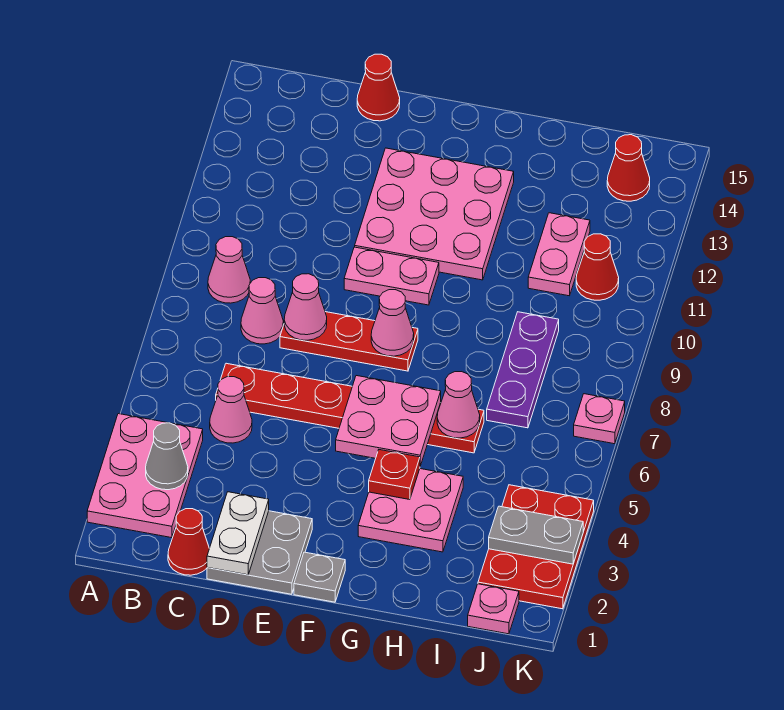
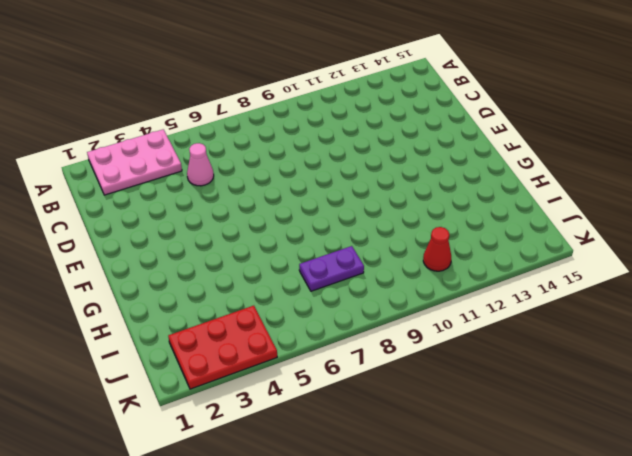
purple 1x2 plate [299,246,364,291] -> purple 1x3 plate [487,312,559,428]
none -> pink 1x1 cone [208,237,250,303]
none -> red 1x1 cone [168,509,209,575]
none -> red 1x6 plate [216,363,484,453]

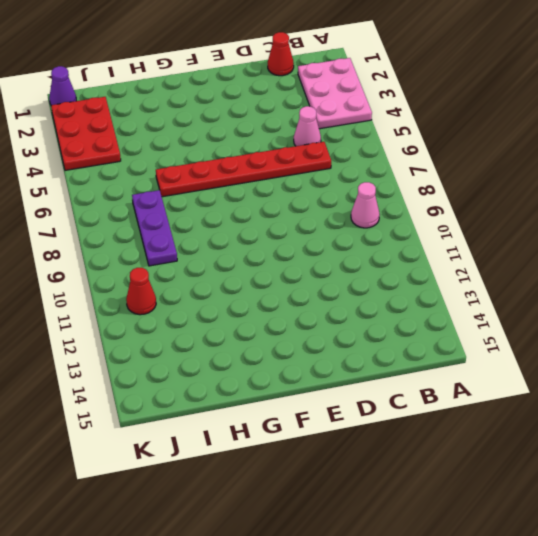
purple 1x1 cone [49,66,76,105] -> none
none -> pink 1x1 cone [241,278,283,344]
none -> grey 2x2 plate [207,511,312,594]
none -> red 1x3 plate [280,312,418,371]

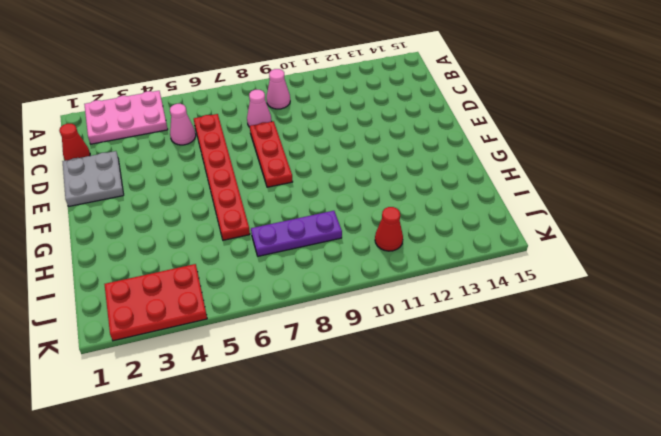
none -> red 1x1 cone [357,54,400,121]
none -> pink 1x2 plate [344,247,439,305]
none -> pink 3x3 plate [355,148,514,280]

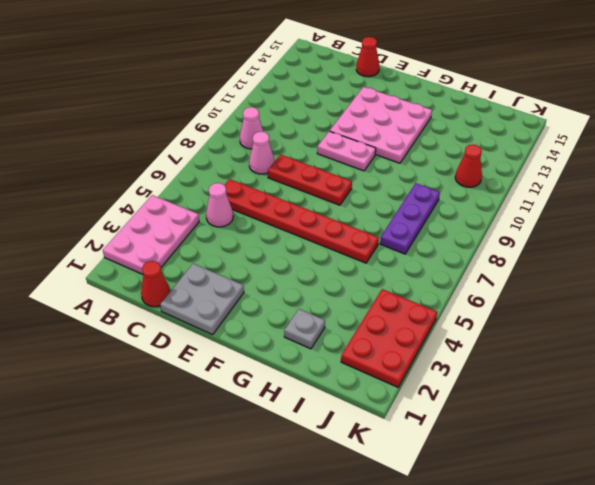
grey 1x1 plate [284,309,325,349] -> grey 1x1 plate moved to [294,552,345,602]
none -> pink 2x2 plate [358,469,463,552]
none -> pink 1x2 plate [528,213,590,296]
none -> pink 1x1 plate [468,584,519,634]

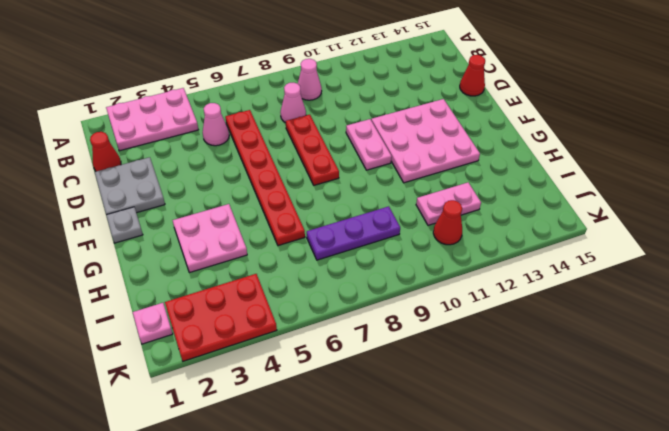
none -> red 1x1 cone [607,135,650,201]
none -> pink 1x1 plate [574,394,625,444]
none -> grey 1x1 cone [146,423,188,490]

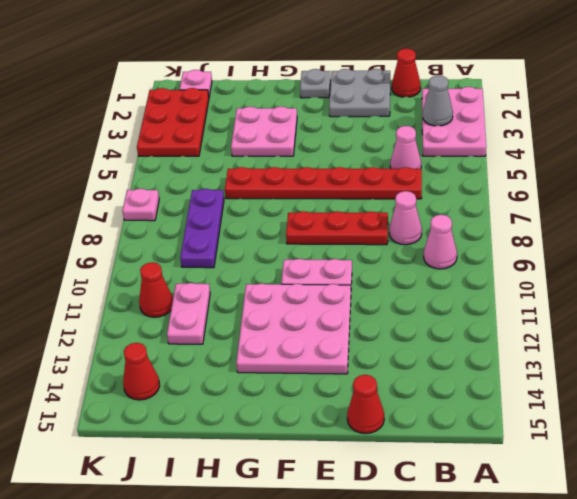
none -> white 1x2 plate [207,492,269,575]
none -> pink 1x1 cone [284,274,327,340]
none -> pink 2x2 plate [336,376,441,466]

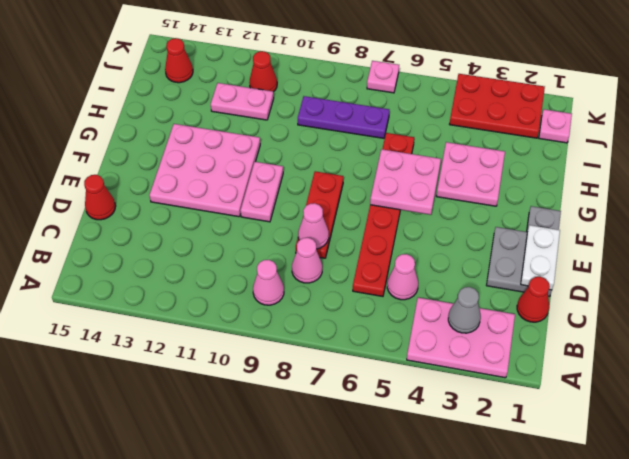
white 1x2 plate [521,225,560,290] -> white 1x2 plate turned to [207,492,269,575]
none -> pink 1x1 cone [371,290,414,356]
none -> red 1x1 plate [369,450,420,500]
none -> pink 1x1 cone [437,372,480,438]

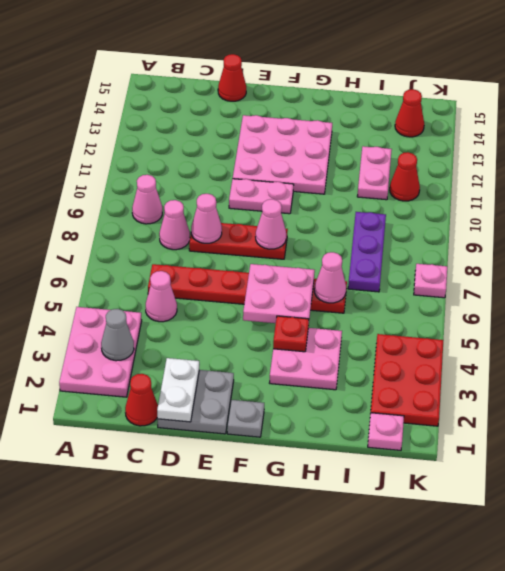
none -> grey 1x2 plate [489,506,583,564]

